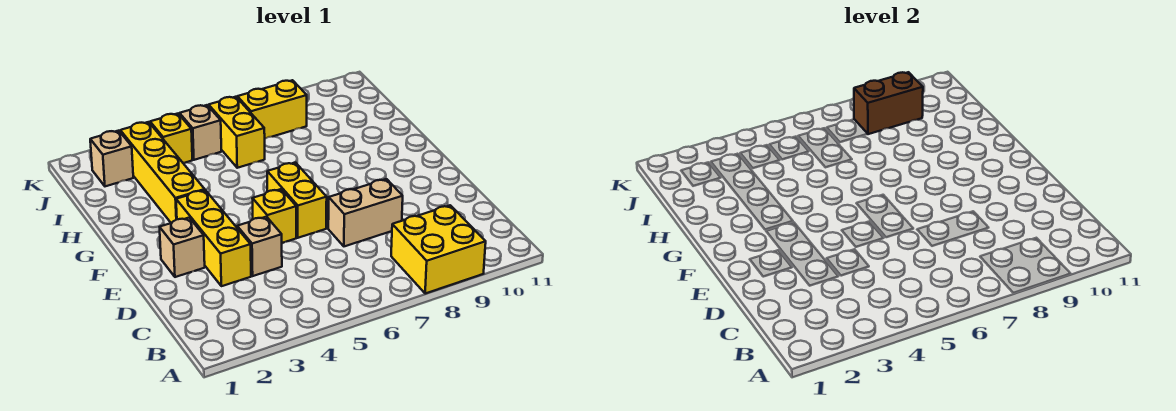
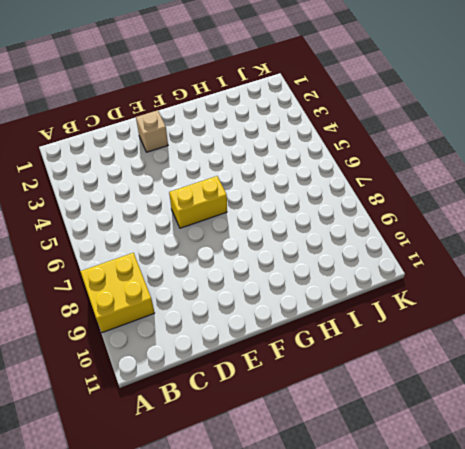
none -> yellow 1x3 brick [176,190,251,286]
none -> tan 1x1 brick [237,217,282,276]
none -> tan 1x2 brick [328,179,403,246]

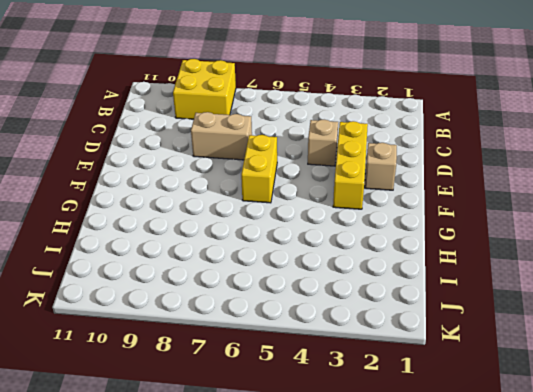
none -> yellow 1x1 brick [252,189,296,243]
none -> yellow 1x4 brick [120,122,205,223]
none -> yellow 1x2 brick [209,97,265,168]

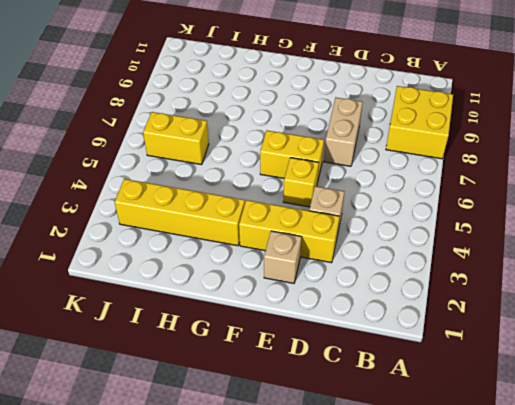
none -> tan 1x1 brick [90,131,133,186]
none -> yellow 1x1 brick [150,114,192,163]
none -> tan 1x1 brick [180,105,221,160]

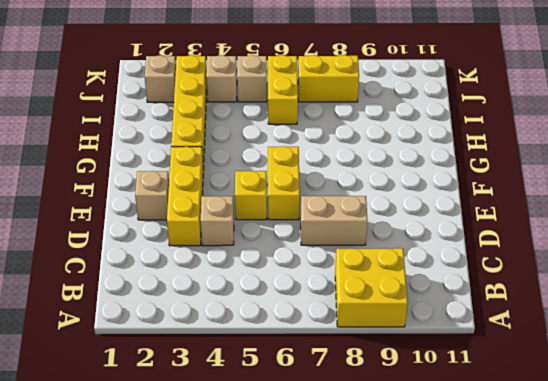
tan 1x1 brick [206,55,237,102] -> yellow 1x1 brick [150,114,192,163]
none -> brown 1x2 brick [854,72,923,134]

